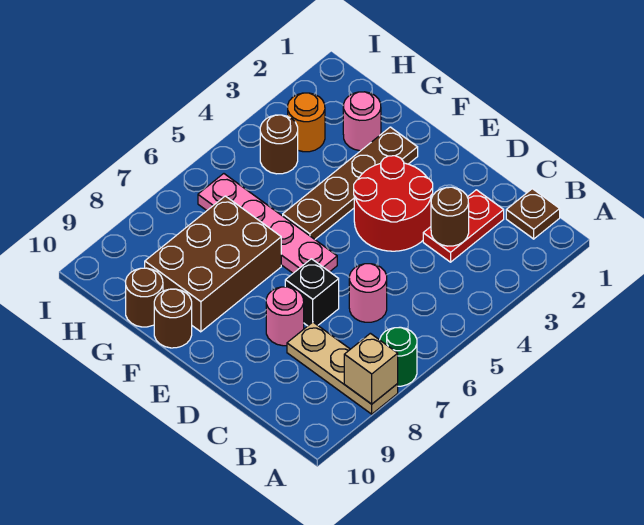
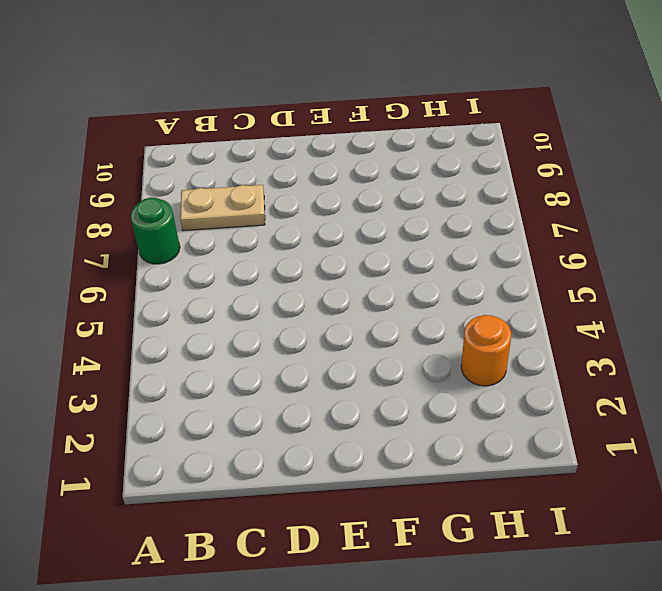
tan 1x2 plate [180,185,265,231] -> tan 1x3 plate [287,322,398,414]
none -> brown 1x1 plate [506,189,560,239]
none -> red 1x2 plate [423,190,504,262]
none -> pink 1x1 round brick [349,264,387,322]

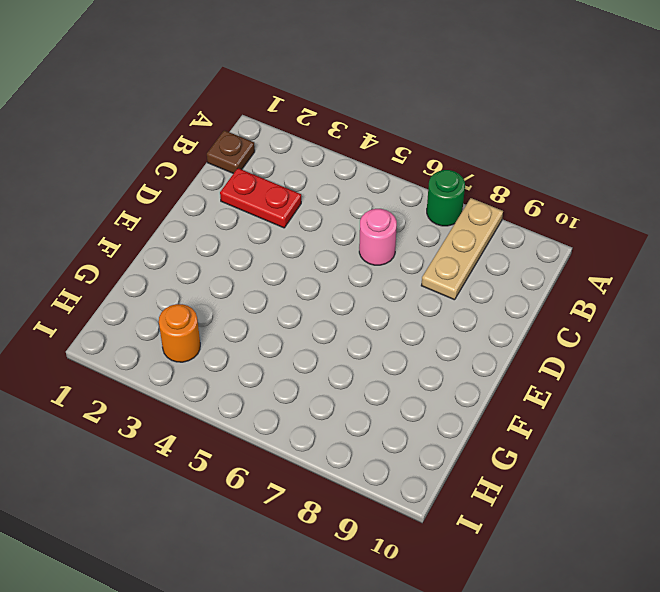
none -> red 2x2 round brick [354,156,433,251]
none -> black 1x1 brick [285,259,339,326]
none -> pink 1x1 round brick [266,287,304,346]

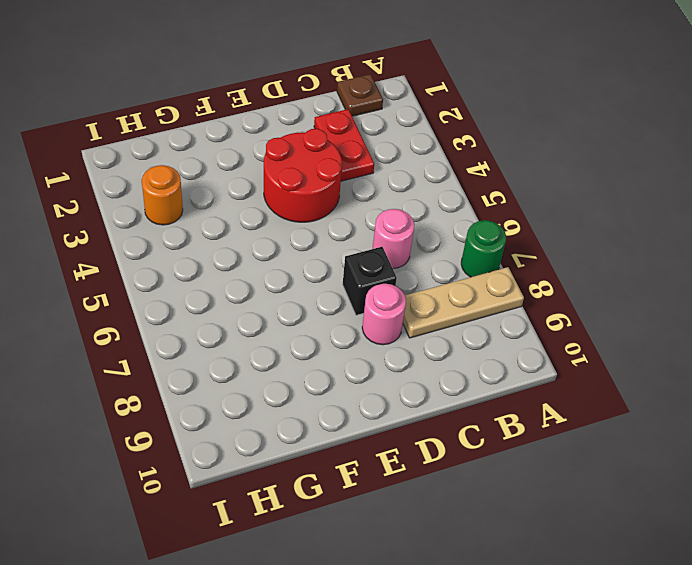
none -> pink 1x4 plate [198,174,337,273]
none -> brown 1x4 plate [283,127,418,239]
none -> brown 2x3 brick [145,196,281,332]

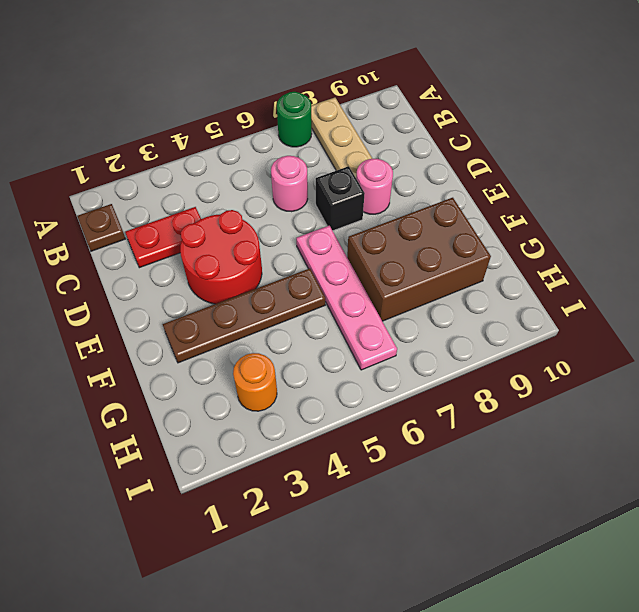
none -> brown 1x1 round brick [154,289,192,348]
none -> pink 1x1 round brick [343,92,381,151]
none -> brown 1x1 round brick [126,268,163,327]

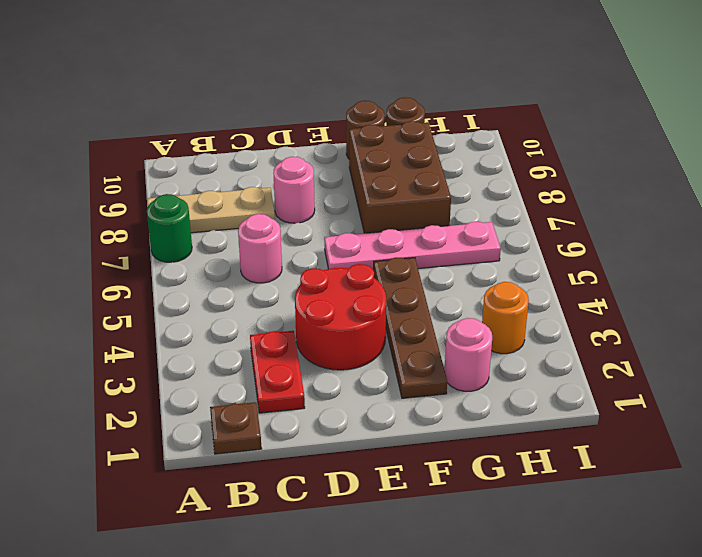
none -> black 1x1 brick [285,259,339,326]
none -> brown 1x1 round brick [260,115,298,174]
none -> tan 1x1 brick [344,333,398,404]

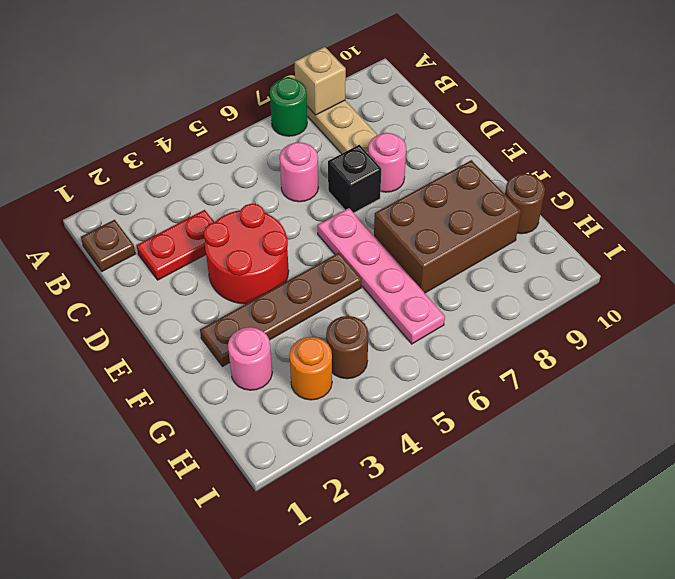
none -> brown 1x1 round brick [154,289,192,348]
none -> brown 1x1 round brick [431,187,469,246]

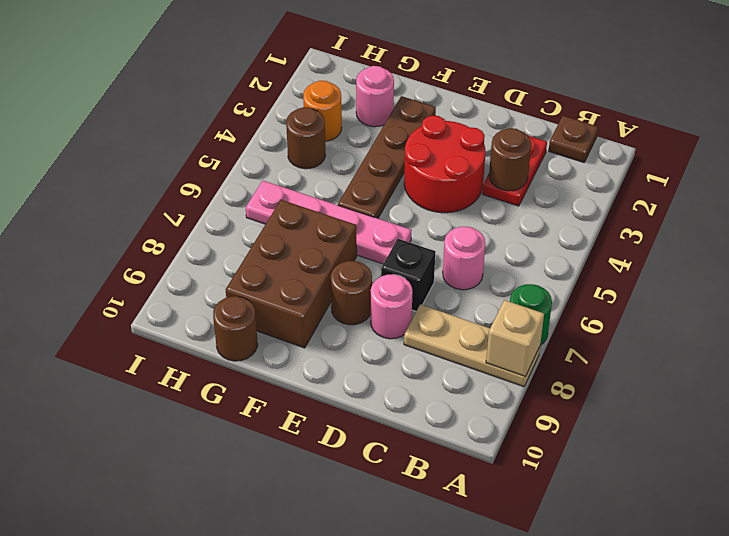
brown 1x1 round brick [331,261,372,325] -> brown 1x1 round brick moved to [154,289,192,348]

